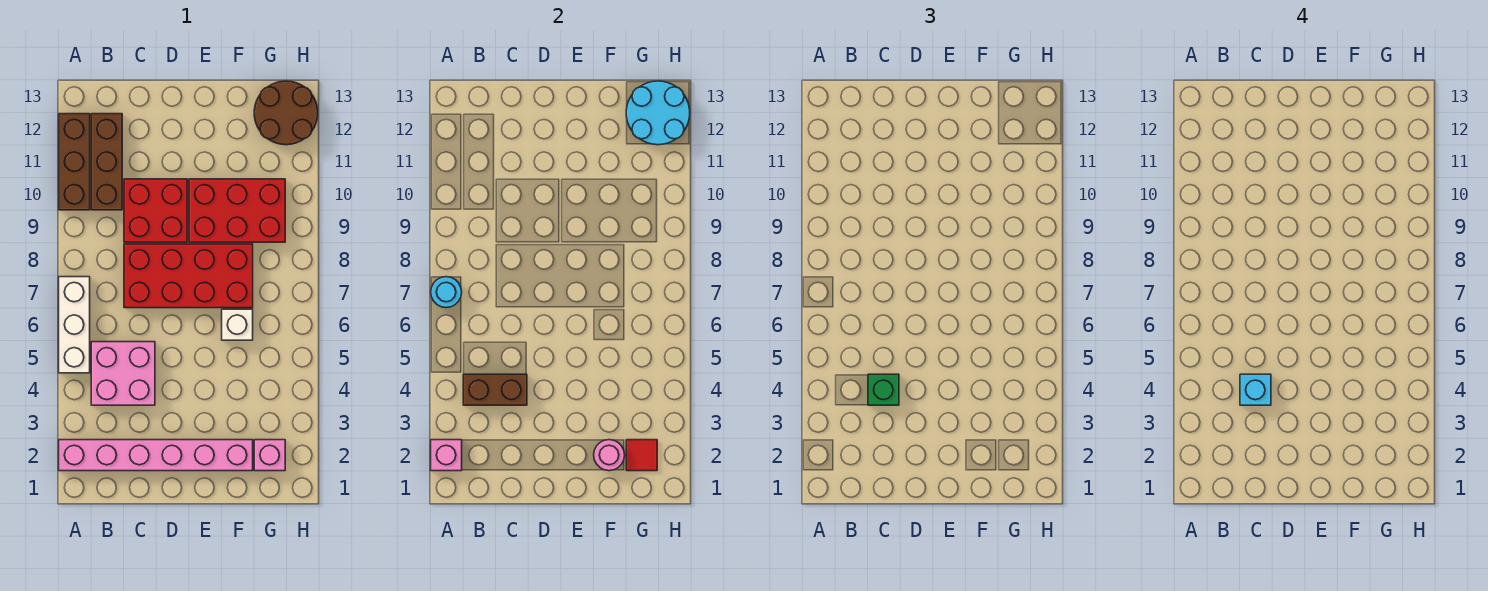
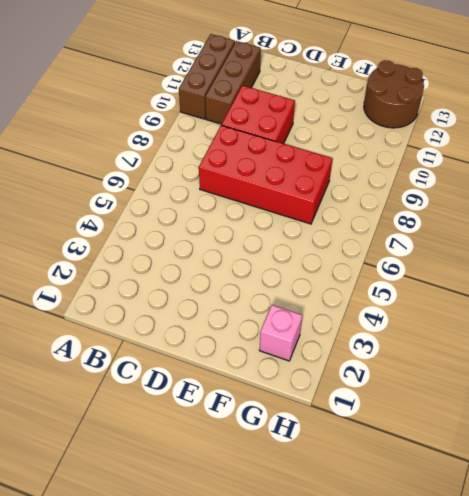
none -> pink 1x6 brick [59,440,253,471]
none -> white 1x3 brick [59,277,90,373]
none -> pink 2x2 brick [91,342,155,405]

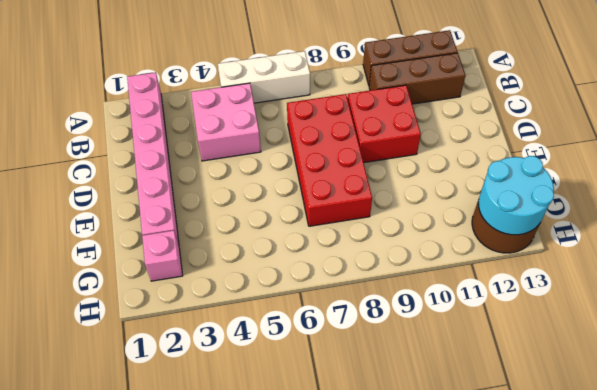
none -> red 2x3 brick [189,179,285,242]
none -> white 1x1 brick [222,309,253,340]
none -> pink 1x1 brick [431,440,462,471]

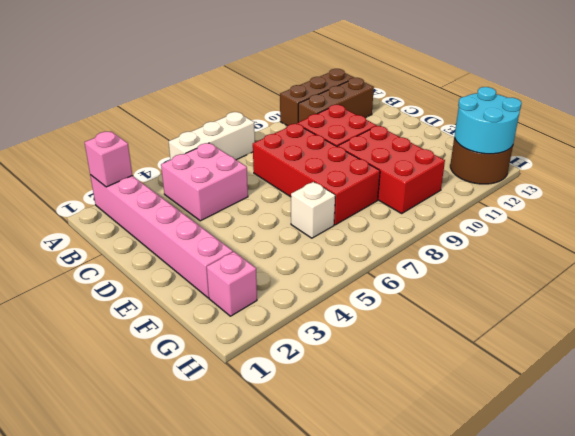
none -> cyan 1x1 round brick [431,277,462,308]
none -> brown 1x2 brick [463,374,527,405]
none -> pink 1x1 round brick [594,440,625,471]

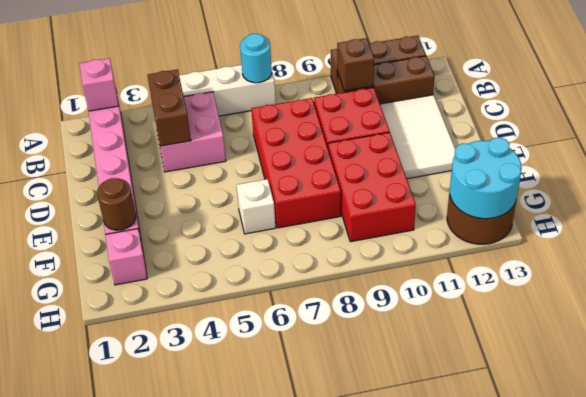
brown 1x1 brick [337,38,374,91] -> none
white 2x3 tile [380,95,455,179] -> none
brown 1x1 round brick [97,178,136,230] -> pink 1x1 round brick [594,440,625,471]
none -> red 1x1 tile [626,440,657,471]
none -> green 1x1 brick [868,374,899,405]
none -> cyan 1x1 brick [1240,374,1271,405]

